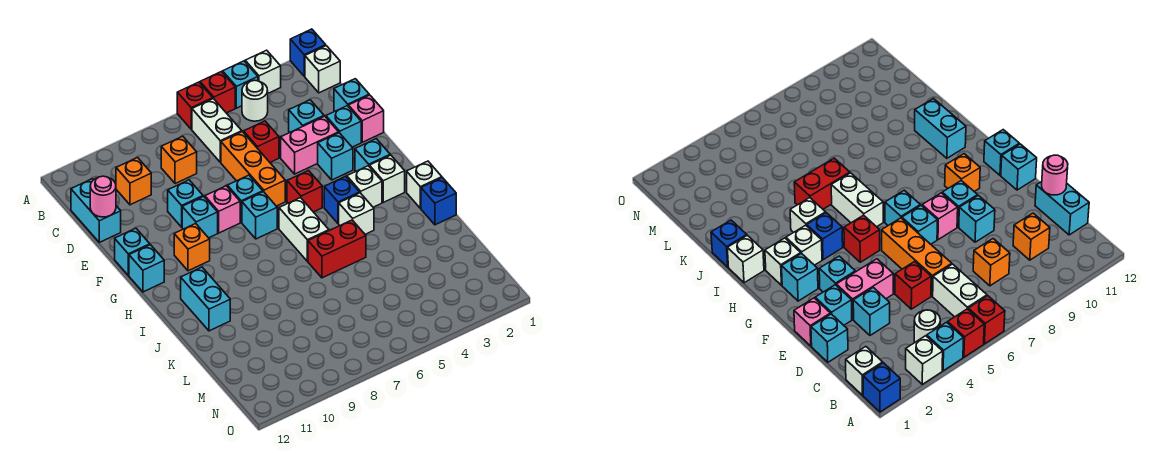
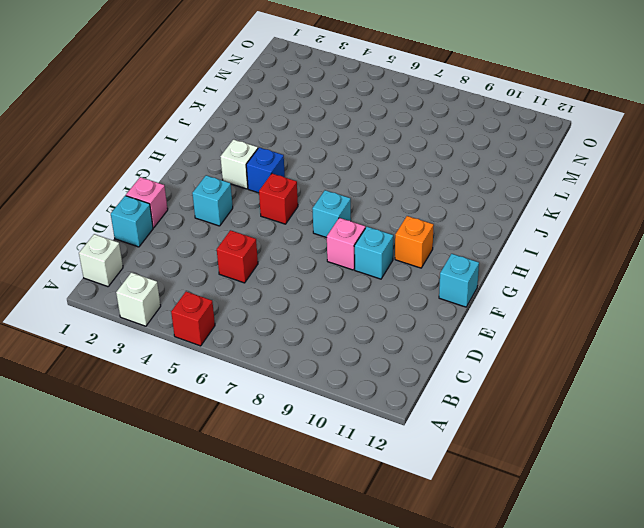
none -> blue 1x1 brick [290,29,326,76]
none -> cyan 1x1 brick [223,61,258,108]
none -> red 1x1 brick [177,82,213,129]
none -> white 1x1 round brick [242,80,268,121]

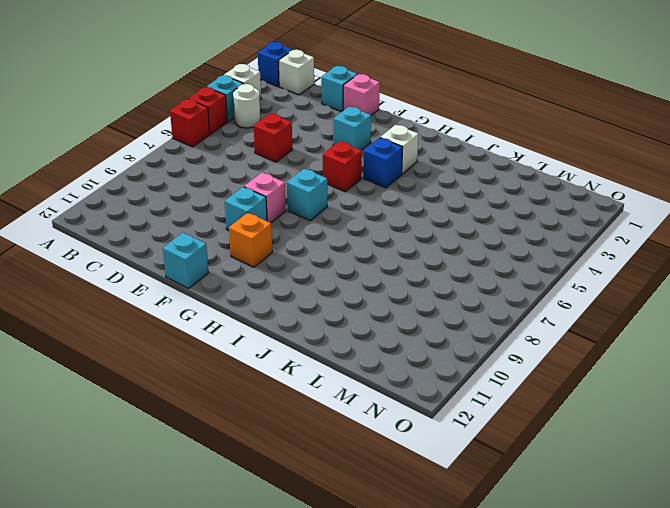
none -> white 1x2 brick [192,99,242,162]
none -> orange 1x1 brick [161,136,197,184]
none -> orange 1x1 brick [116,158,151,205]
none -> cyan 1x2 brick [71,179,121,242]

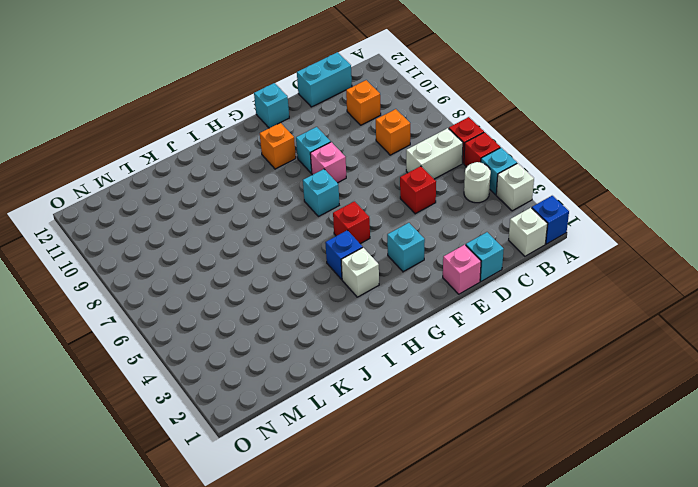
none -> cyan 1x1 brick [289,100,324,132]
none -> orange 1x3 brick [221,132,285,206]
none -> cyan 1x1 brick [326,106,361,147]
none -> pink 1x2 brick [281,116,339,174]

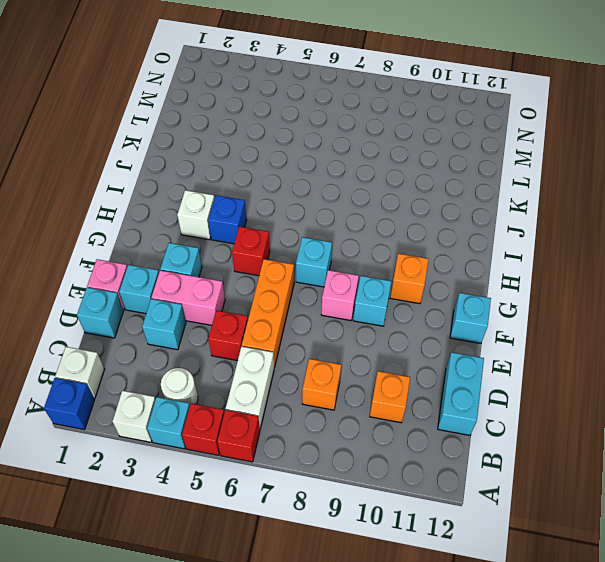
none -> cyan 1x1 brick [168,180,203,227]
none -> cyan 1x1 brick [227,175,263,222]
none -> cyan 1x1 brick [355,139,390,171]
none -> cyan 1x1 brick [129,245,164,292]

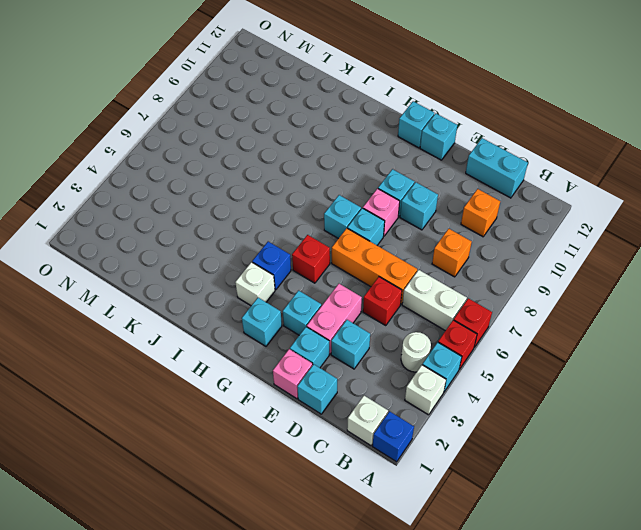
none -> orange 1x1 brick [174,224,210,271]
none -> white 1x1 brick [369,155,405,202]
none -> white 1x2 brick [279,198,329,261]
none -> white 1x1 brick [407,161,442,208]

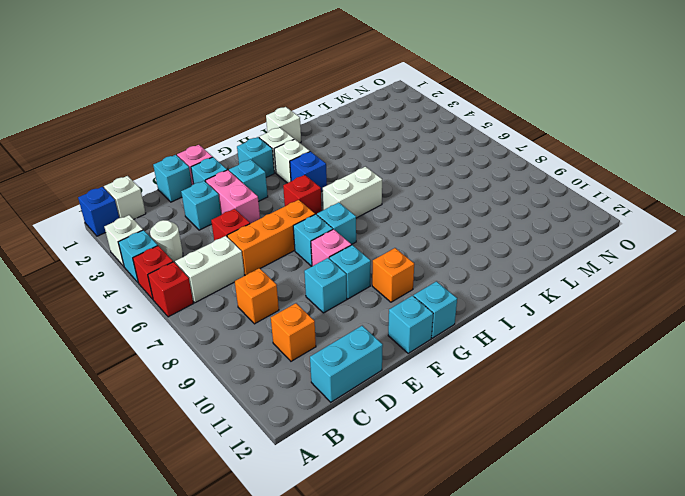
none -> white 1x1 brick [339,193,374,234]
none -> cyan 1x2 brick [181,267,230,331]
none -> blue 1x1 brick [421,178,456,225]
none -> red 1x2 brick [308,220,366,278]

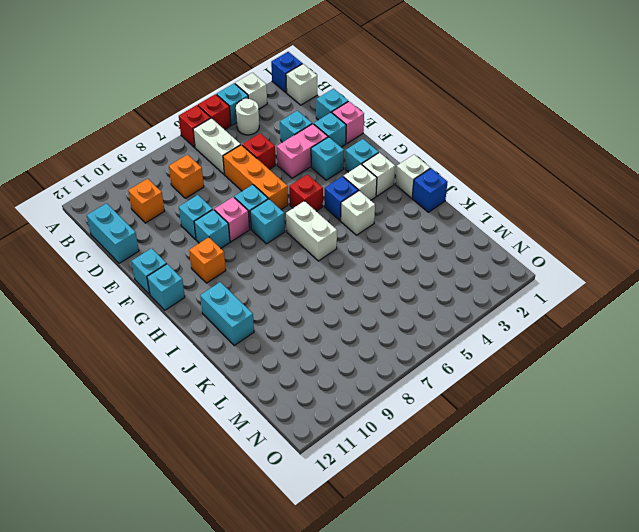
none -> red 1x2 brick [308,220,366,278]
none -> pink 1x1 round brick [90,176,116,217]

